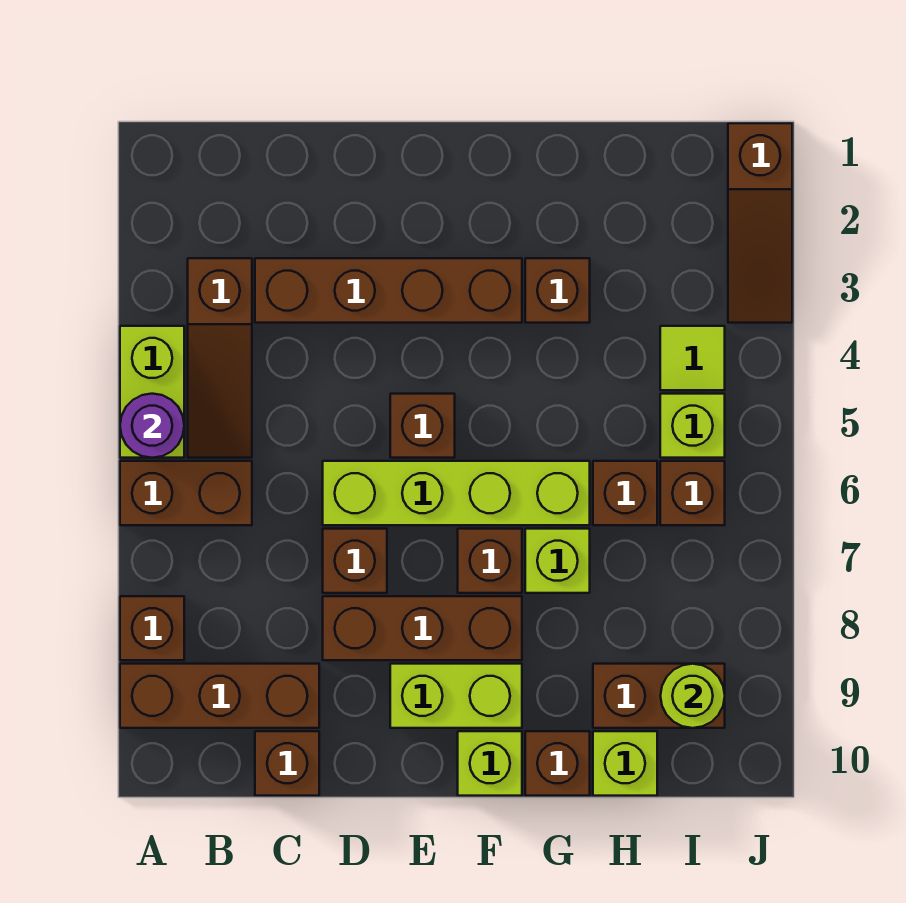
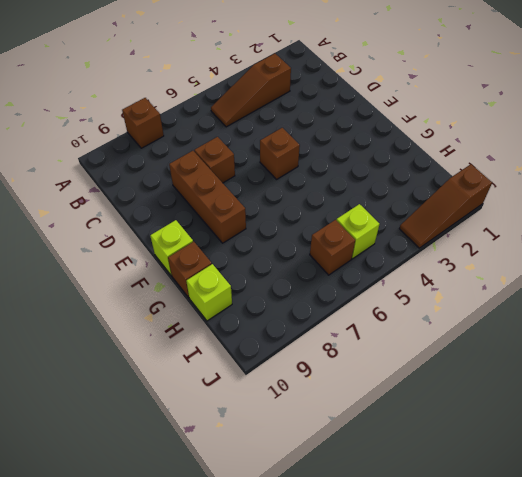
none -> lime 1x2 brick [120,326,184,458]
none -> brown 1x2 brick [120,461,252,525]
none -> brown 1x3 brick [120,664,319,728]

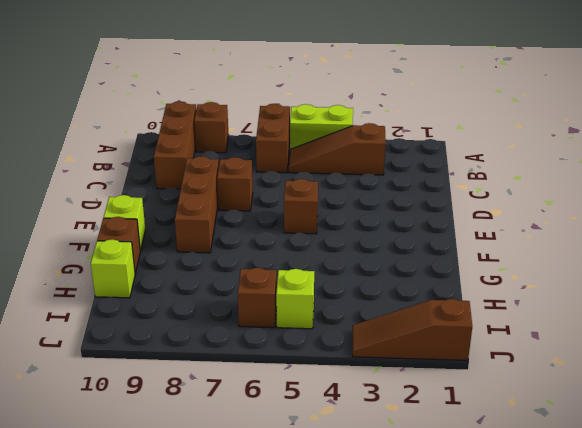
none -> brown 1x4 brick [255,258,522,323]
none -> brown 1x1 brick [255,731,319,796]
none -> lime 1x4 brick [323,461,590,525]

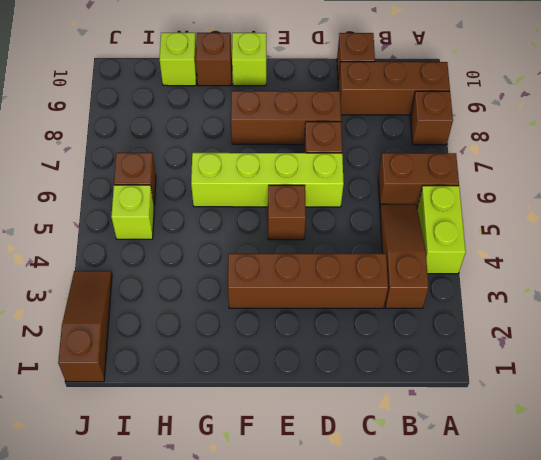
none -> lime 1x2 brick [390,664,522,728]
none -> brown 1x1 brick [458,529,522,593]
none -> brown 1x1 brick [525,258,590,323]

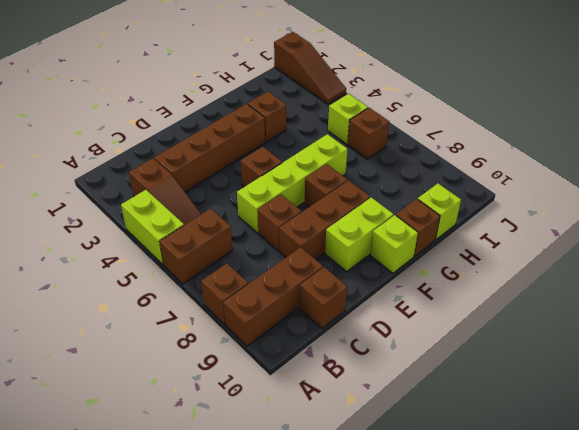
none -> lime 1x1 brick [525,529,590,593]
none -> brown 1x1 brick [593,461,657,525]
none -> brown 1x2 brick [593,664,725,728]

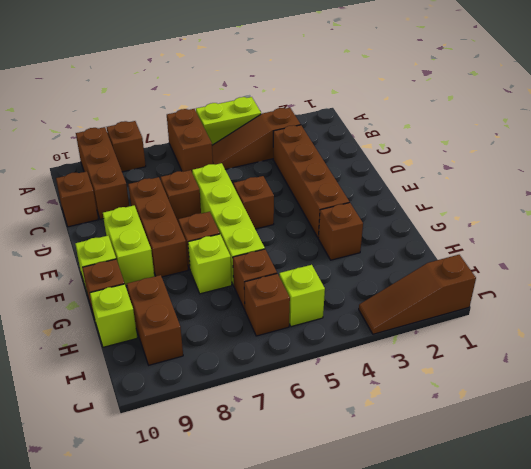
none -> lime 1x1 tile [660,326,725,390]
none -> purple 1x1 round brick [120,394,184,458]
none -> lime 1x1 round brick [661,664,725,728]

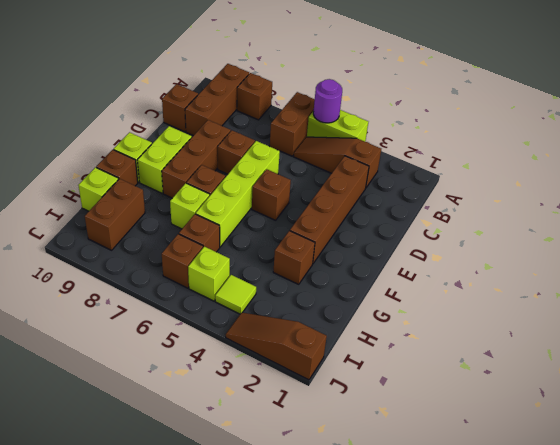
none -> lime 1x1 round brick [661,664,725,728]

